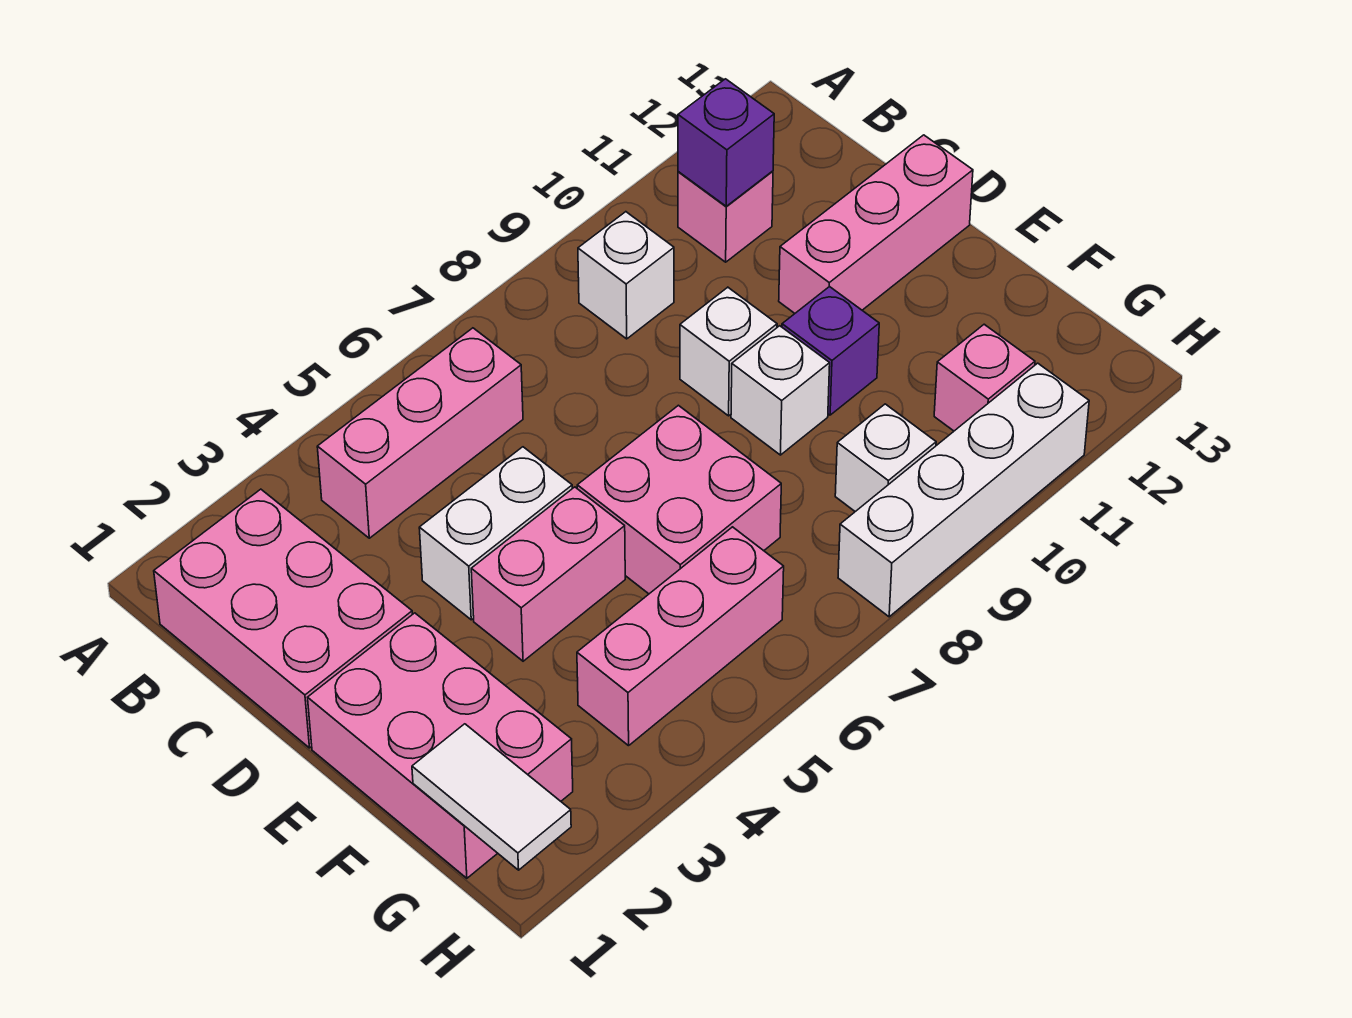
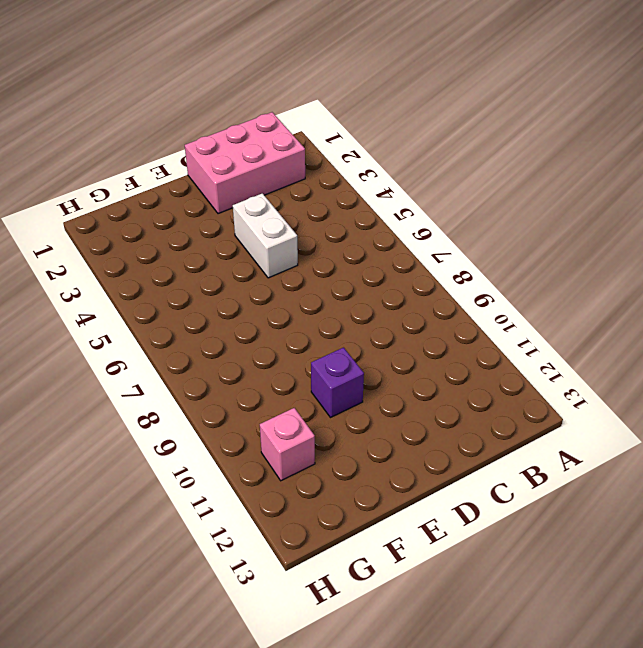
none -> pink 1x3 brick [317,328,523,538]
none -> white 1x1 brick [578,212,674,339]
none -> pink 1x1 brick [678,171,773,262]

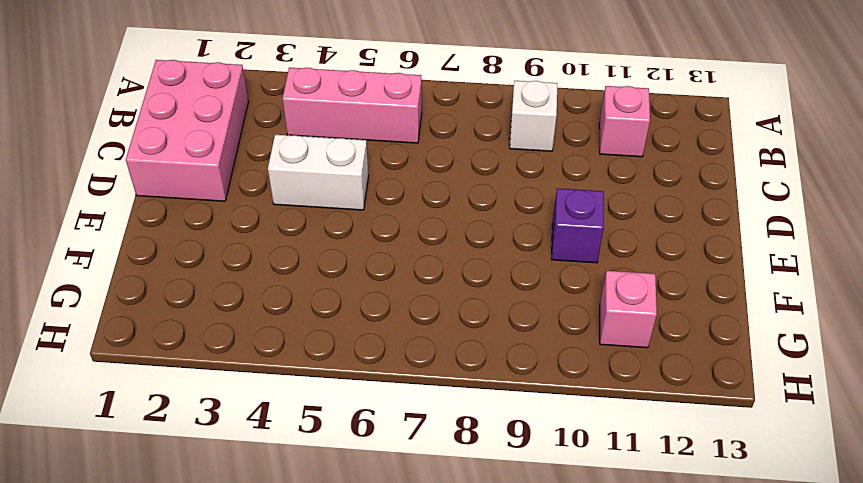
none -> white 1x1 brick [680,287,777,416]
none -> pink 1x3 brick [779,135,973,313]
none -> pink 2x3 brick [308,613,573,878]

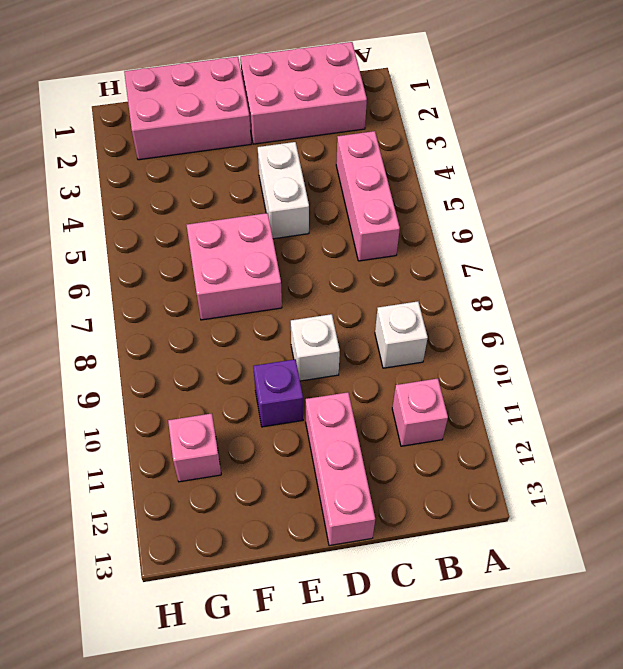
none -> pink 1x2 brick [471,487,625,661]
none -> white 1x1 brick [731,326,830,455]
none -> pink 1x3 brick [577,527,784,746]

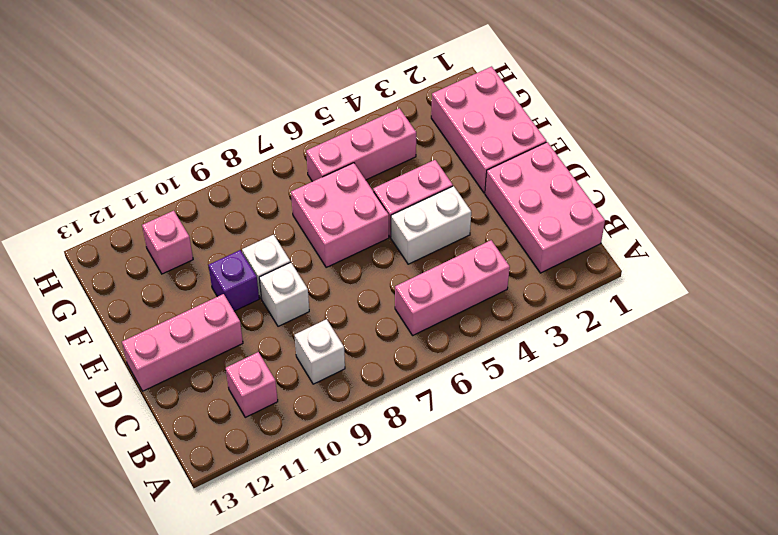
none -> white 1x1 brick [835,404,936,512]
none -> white 1x4 brick [838,363,1089,617]
none -> purple 1x1 brick [678,79,774,206]

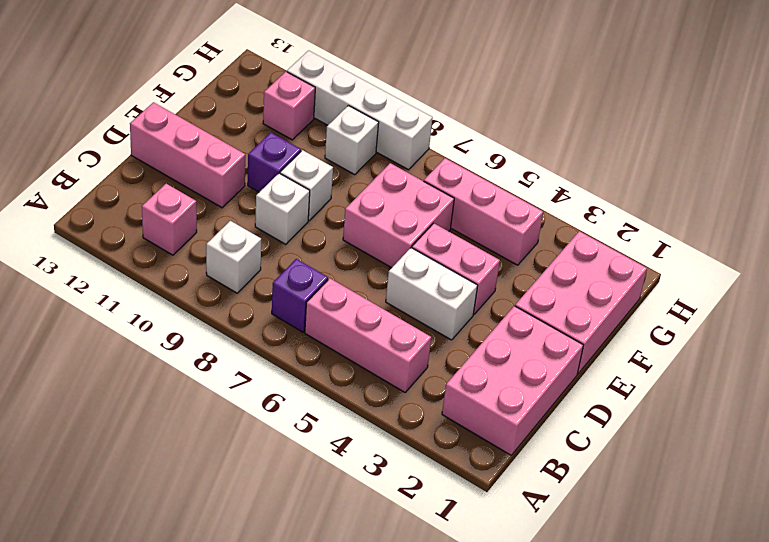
purple 1x1 brick [272,259,328,332] -> purple 1x1 brick moved to [678,79,774,206]
none -> white 1x2 tile [412,724,571,870]

